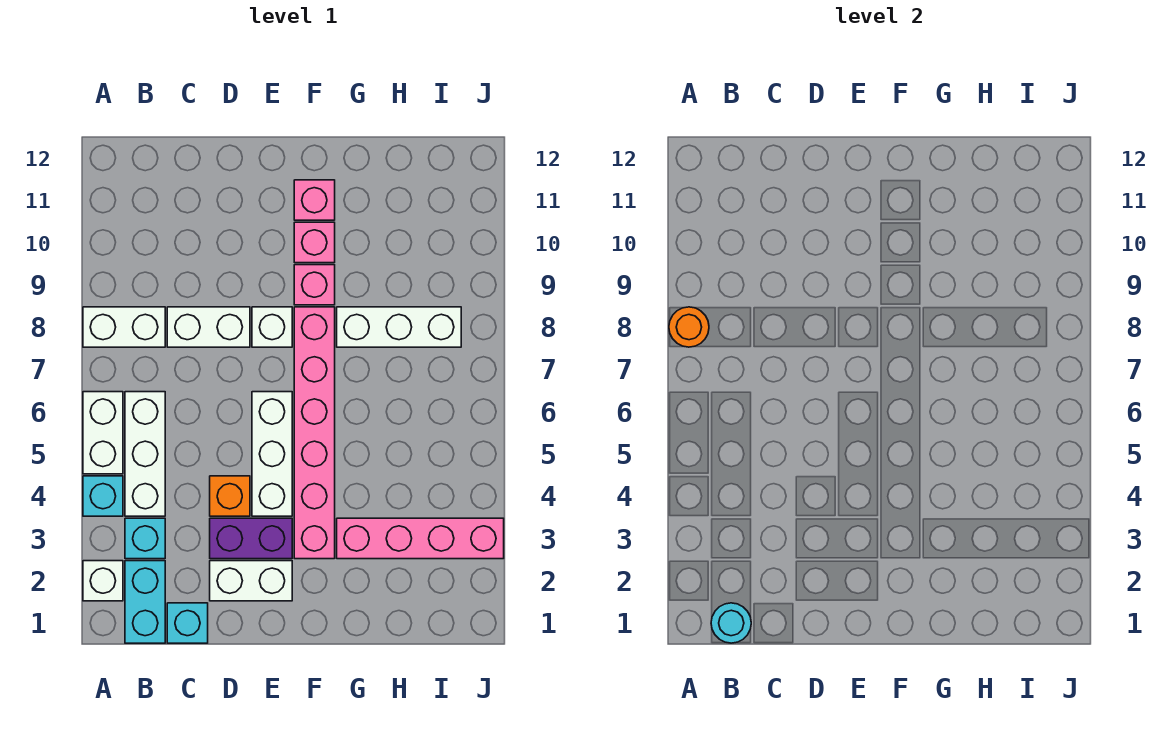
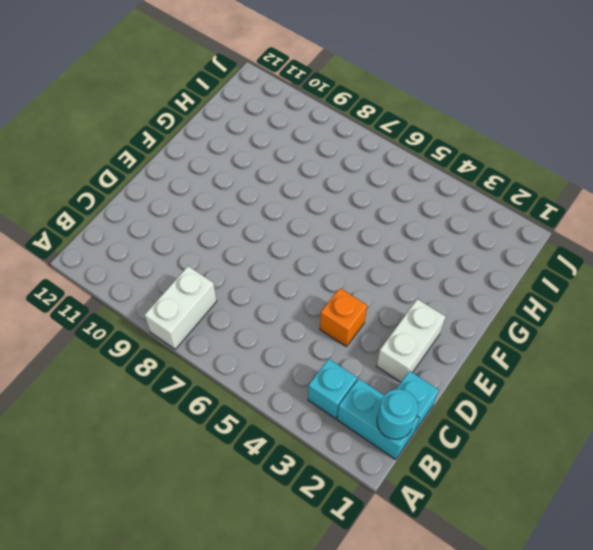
none -> white 1x1 brick [83,561,123,601]
none -> cyan 1x1 brick [83,476,123,516]
none -> white 1x2 brick [83,392,123,474]

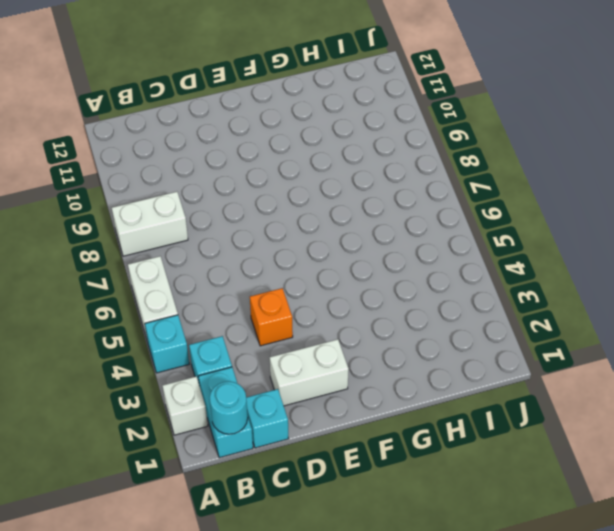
none -> white 1x3 brick [125,392,165,516]
none -> white 1x2 brick [167,307,250,347]
none -> purple 1x2 brick [210,518,292,559]

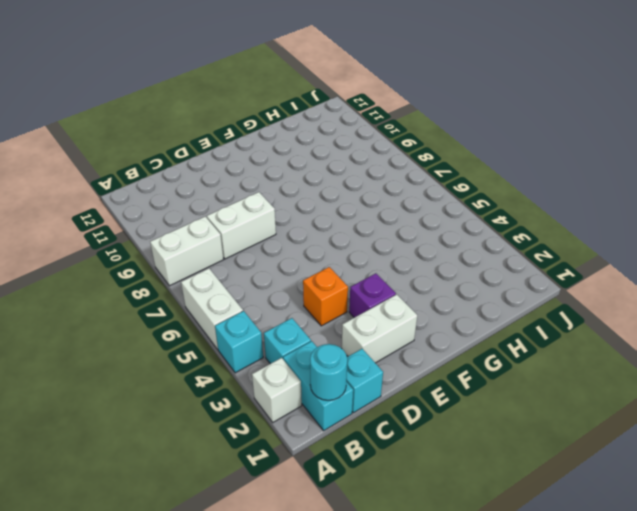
purple 1x1 brick [349,273,396,318] -> purple 1x2 brick [210,518,292,559]
none -> white 1x3 brick [125,392,165,516]
none -> white 1x3 brick [252,392,292,516]
none -> white 1x1 brick [252,307,292,347]

